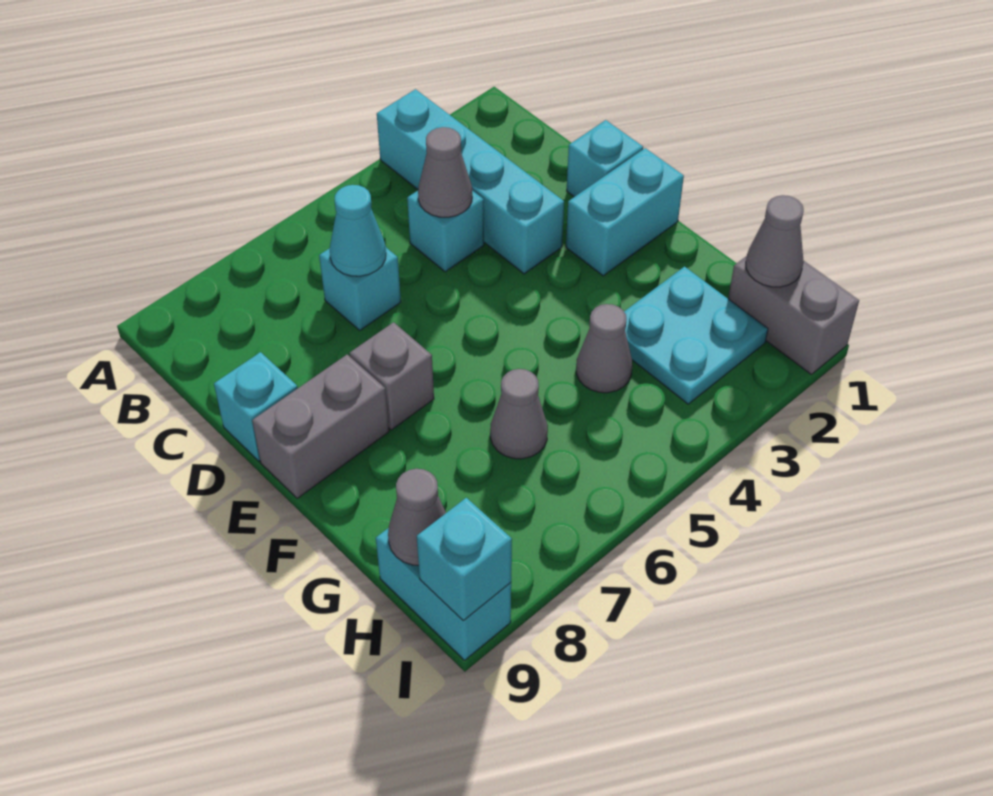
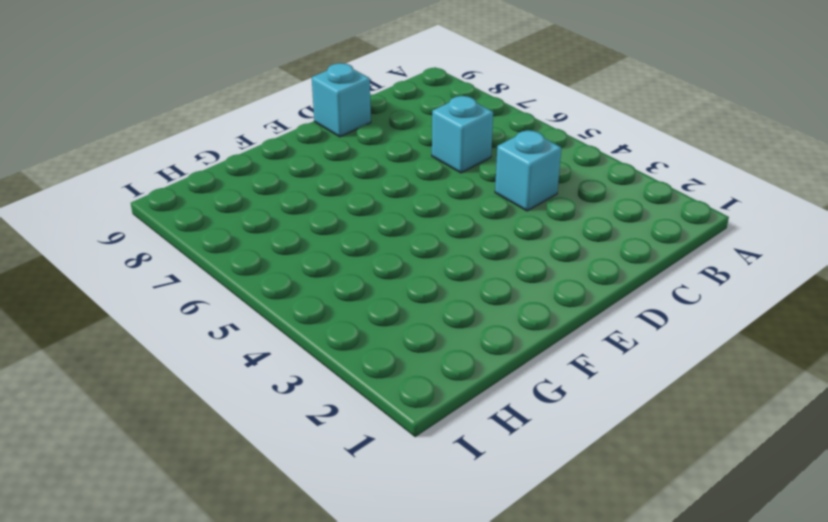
none -> cyan 1x4 brick [377,89,564,274]
none -> cyan 1x1 brick [567,120,643,197]
none -> cyan 1x2 brick [566,148,684,276]

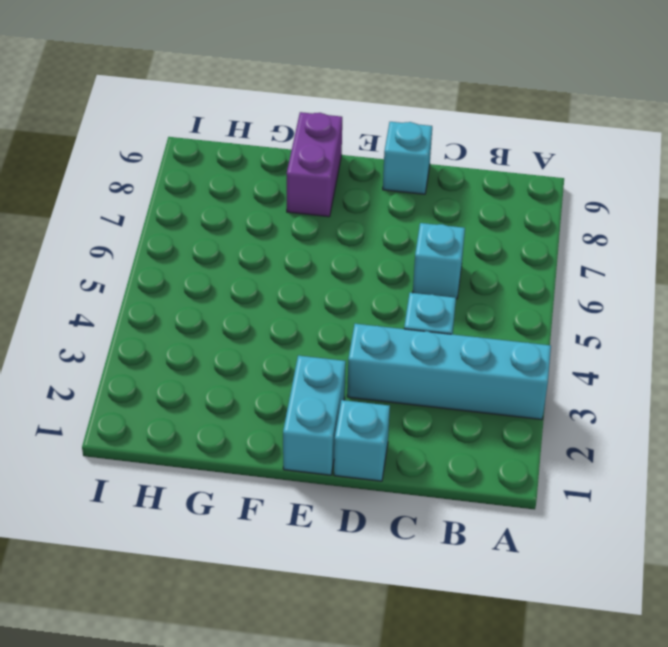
purple 1x2 brick [287,112,342,217] -> none
none -> grey 1x1 brick [349,322,434,430]
none -> grey 1x2 brick [252,355,389,498]
none -> cyan 2x2 plate [624,267,768,404]

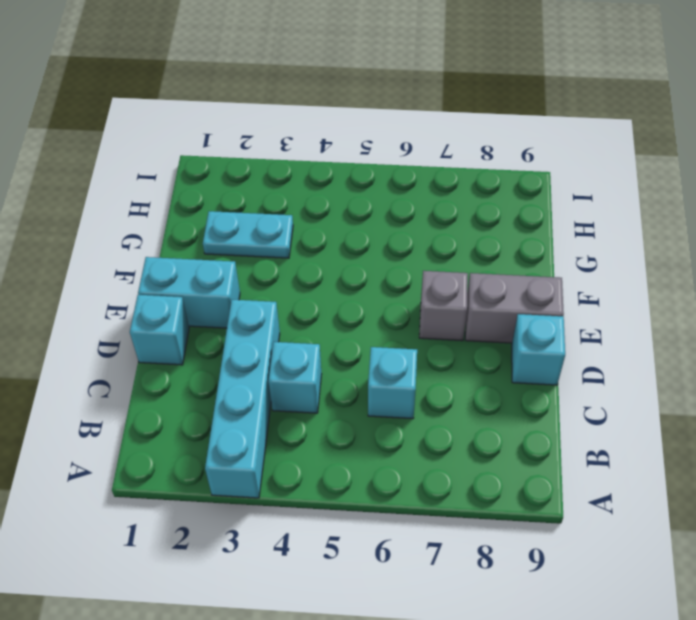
cyan 1x2 plate [203,211,293,258] -> cyan 2x2 plate [624,267,768,404]
none -> grey 1x1 cone [576,304,632,393]
none -> grey 1x1 cone [490,369,548,459]
none -> grey 1x2 brick [728,256,859,374]

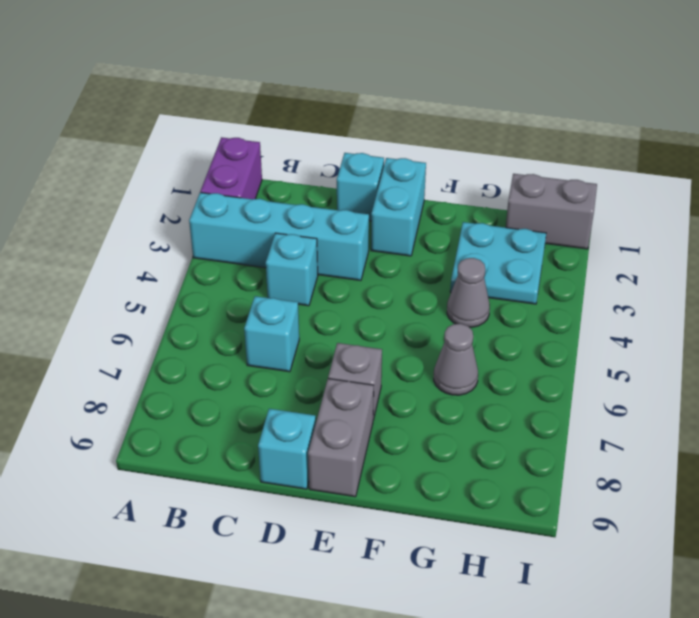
purple 1x2 brick [200,137,262,199] -> none
none -> cyan 1x2 brick [376,528,511,660]
none -> grey 1x1 cone [418,127,472,217]
none -> cyan 1x1 cone [330,185,386,276]

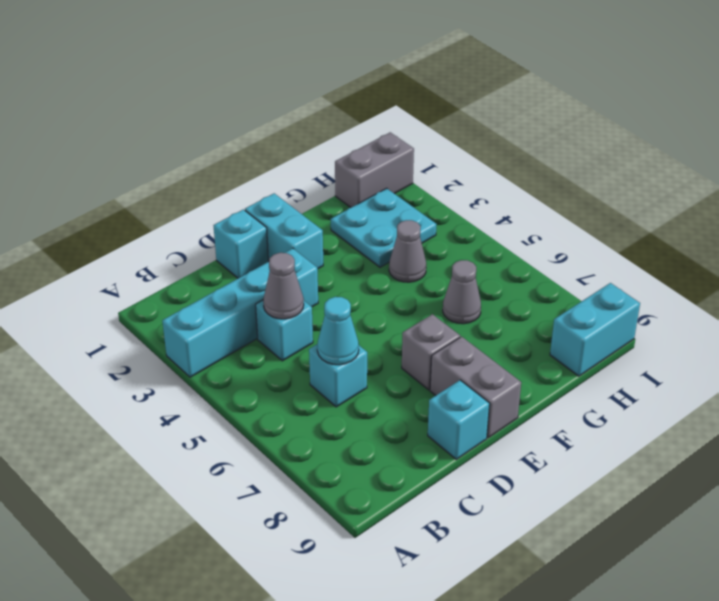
none -> grey 1x1 cone [746,195,804,287]
none -> grey 1x1 cone [388,469,446,565]
none -> cyan 1x1 brick [417,498,512,620]

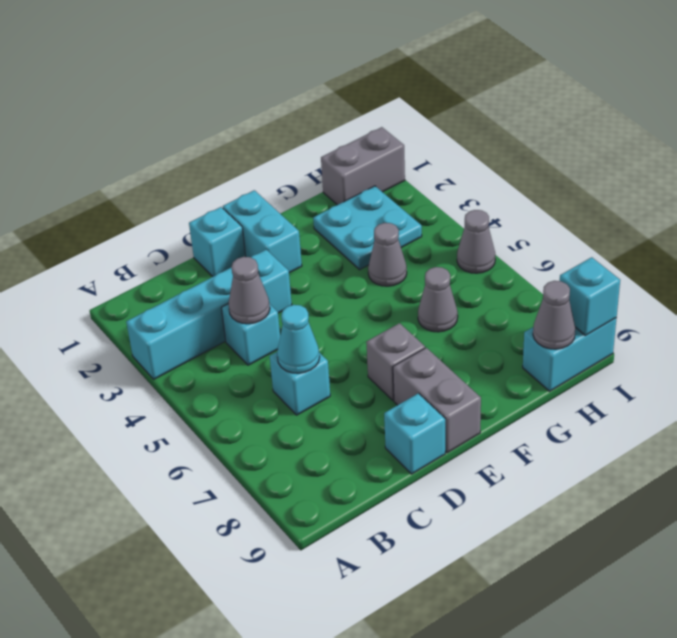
grey 1x1 cone [457,210,495,273] -> grey 1x1 cone moved to [746,195,804,287]

